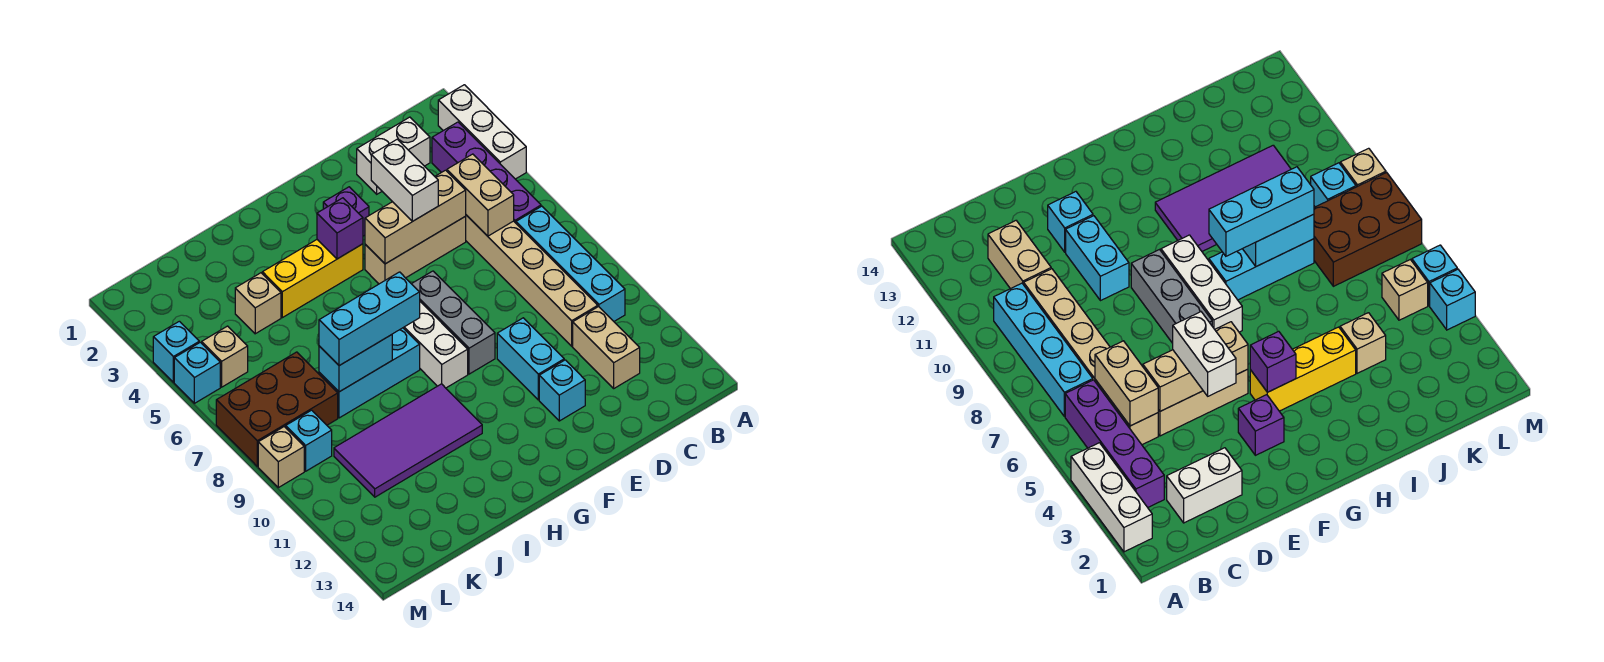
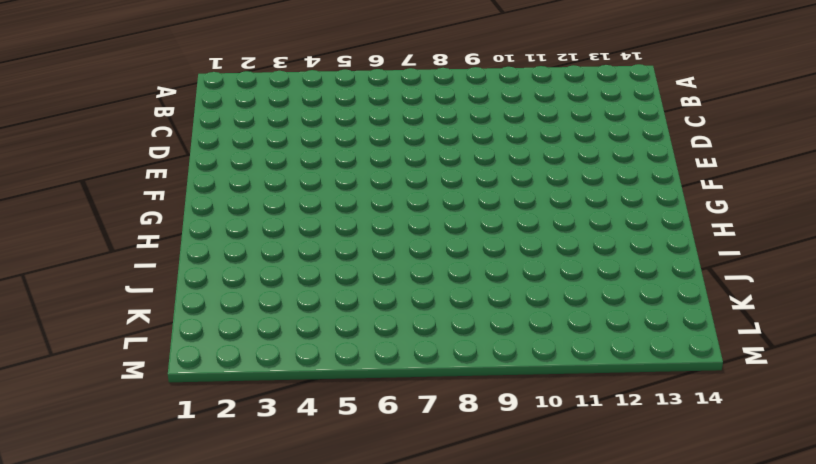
none -> white 1x3 brick [438,85,526,179]
none -> purple 1x4 brick [432,122,541,223]
none -> cyan 1x4 brick [516,206,625,321]

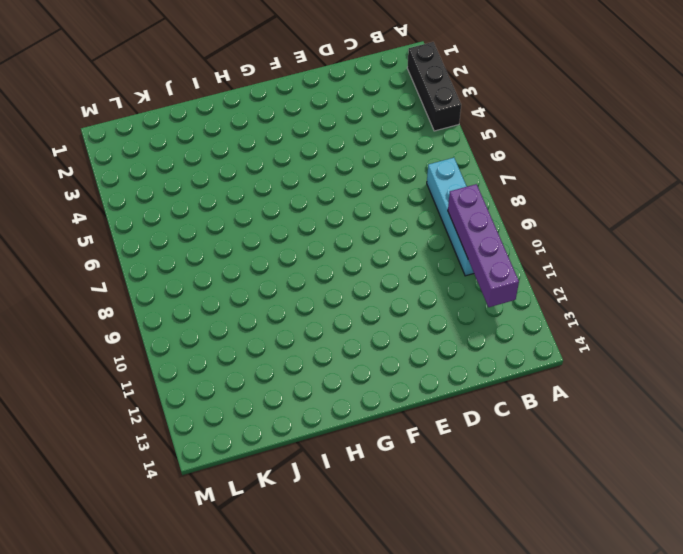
black 1x3 brick [407,42,461,131] -> white 1x3 brick [438,85,526,179]
purple 1x4 brick [448,184,519,307] -> purple 1x4 brick moved to [432,122,541,223]
none -> white 1x2 brick [357,117,430,194]
none -> tan 1x6 brick [465,215,598,346]
none -> tan 1x2 brick [573,307,640,388]

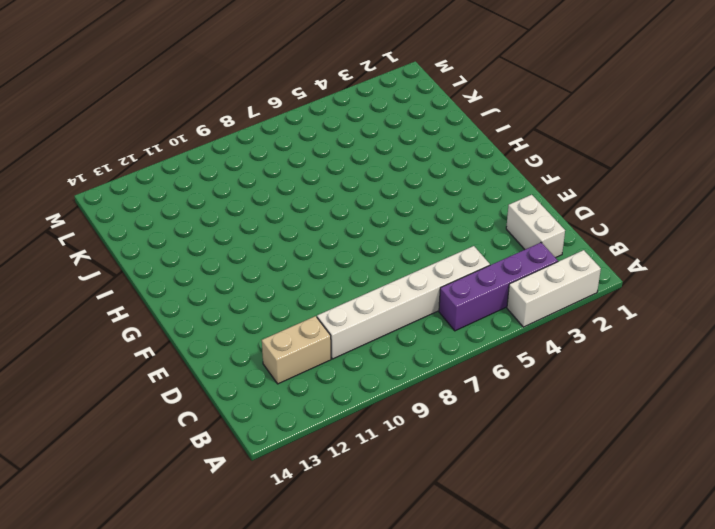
white 1x6 brick [317,246,490,359] -> tan 1x6 brick [465,215,598,346]
none -> cyan 1x4 brick [516,206,625,321]
none -> tan 1x3 brick [365,217,466,284]
none -> cyan 1x2 brick [497,318,564,400]

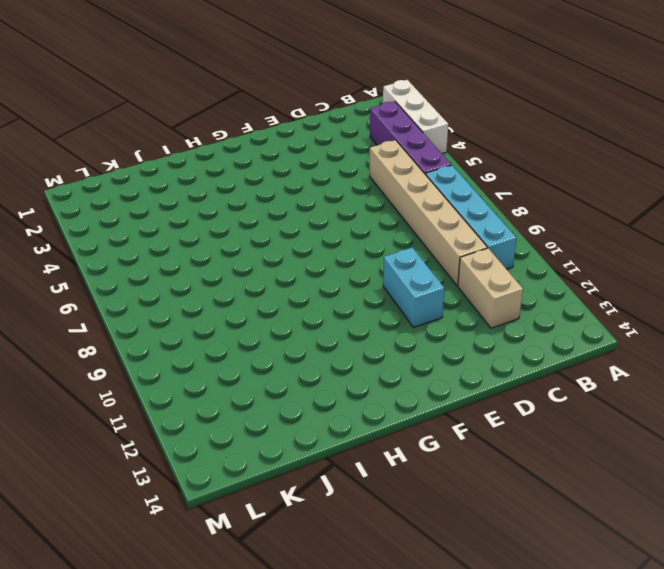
none -> white 1x2 brick [357,117,430,194]
none -> tan 1x3 brick [365,217,466,284]
none -> cyan 1x1 brick [539,360,585,421]

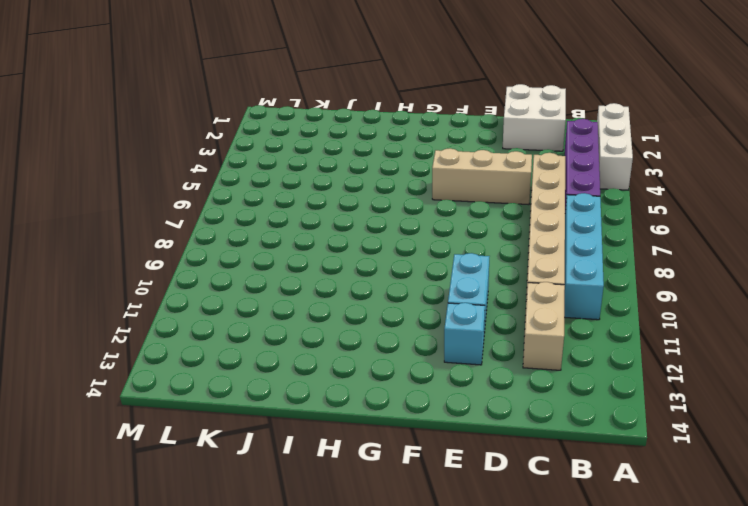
white 2x2 brick [503,84,566,151] -> white 1x2 brick [357,117,430,194]
none -> purple 1x1 brick [323,187,369,236]
none -> grey 1x3 brick [412,271,495,374]
none -> yellow 1x3 brick [262,240,363,318]

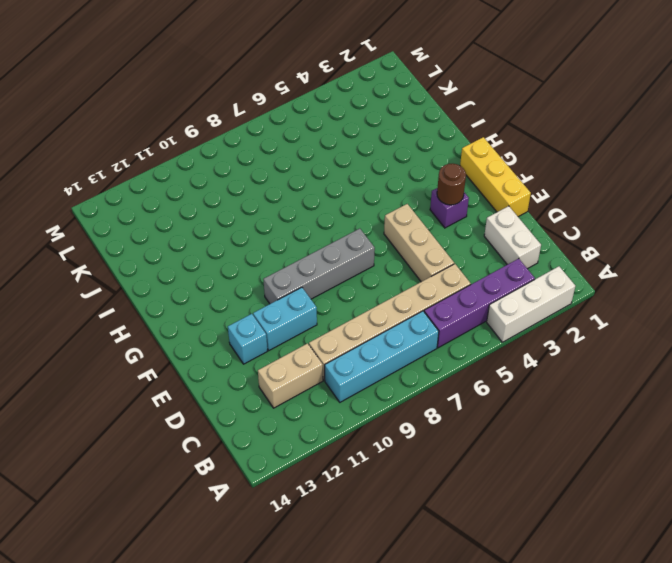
yellow 1x3 brick [460,137,531,217] -> yellow 1x3 brick moved to [262,240,363,318]
brown 1x1 round brick [437,164,466,205] -> none
grey 1x4 brick [263,229,375,304] -> grey 1x3 brick [412,271,495,374]
none -> white 1x3 brick [403,302,468,388]
none -> cyan 1x3 brick [319,328,420,418]
none -> purple 2x4 tile [334,384,482,497]

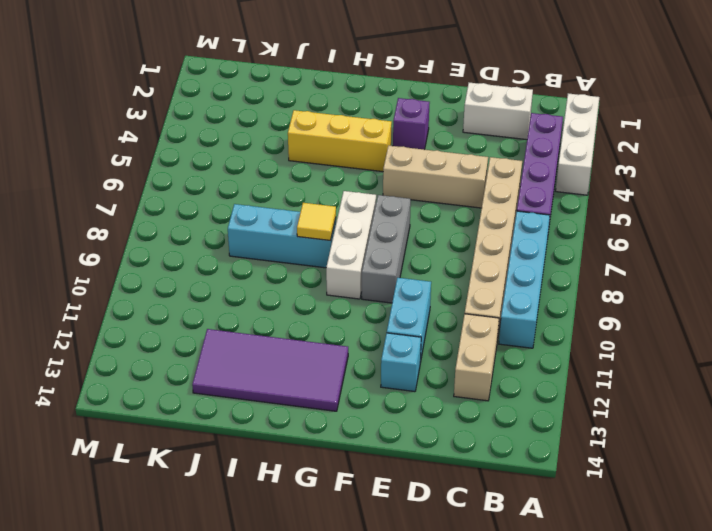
purple 2x4 tile [192,329,348,411] -> purple 2x4 tile moved to [334,384,482,497]
yellow 1x1 tile [297,203,336,241] -> none
none -> tan 1x1 brick [235,273,281,334]
none -> brown 2x3 brick [216,352,338,466]
none -> tan 1x1 brick [202,326,248,387]

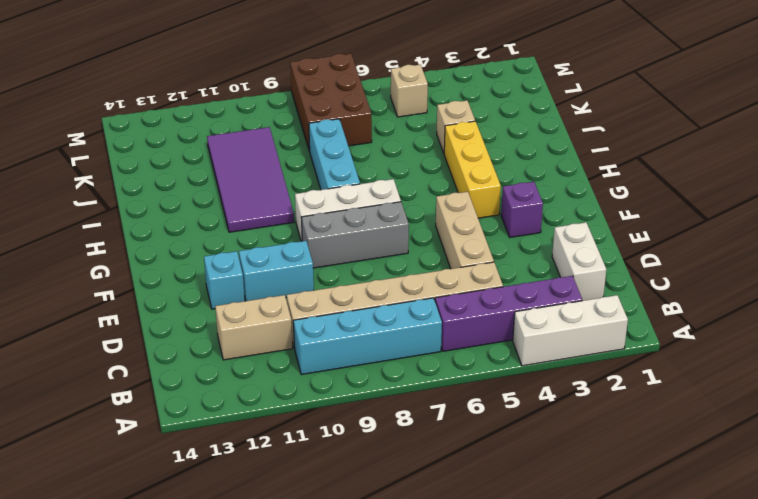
none -> cyan 1x1 brick [286,410,332,471]
none -> cyan 1x1 brick [153,321,199,382]
none -> cyan 1x1 brick [174,342,220,403]

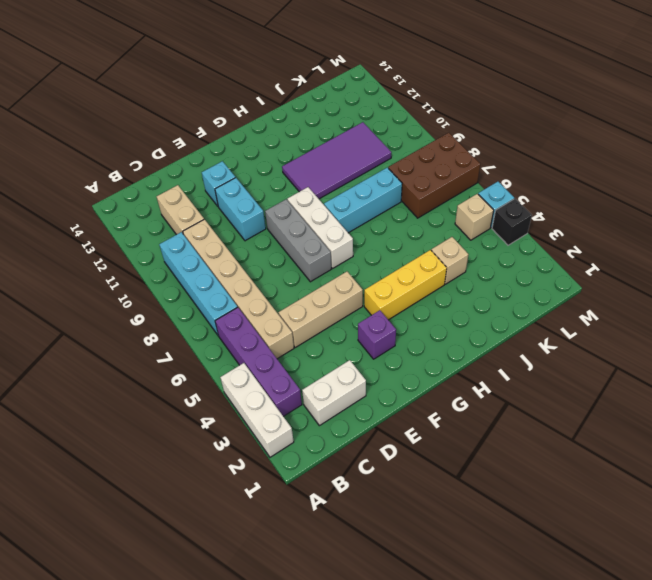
black 1x1 brick [492,199,532,245] -> cyan 1x1 brick [153,321,199,382]
none -> cyan 1x1 brick [286,410,332,471]
none -> tan 1x1 brick [258,427,304,488]
none -> tan 1x2 brick [447,154,514,236]

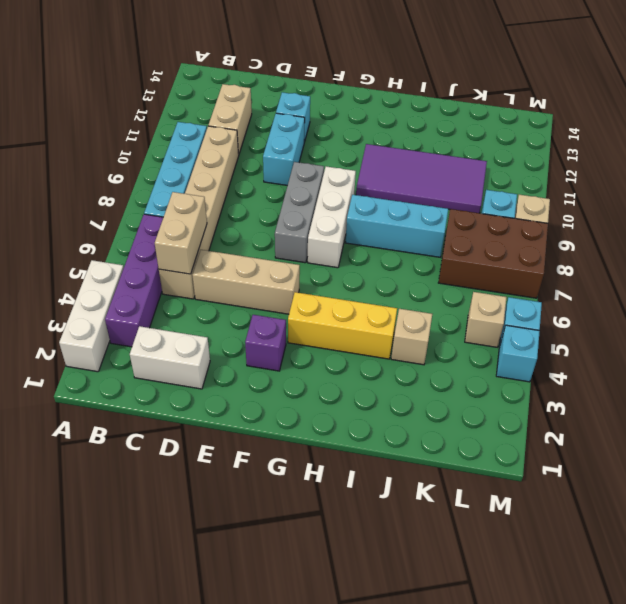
none -> tan 1x3 brick [365,170,466,264]
none -> purple 1x1 brick [317,198,363,259]
none -> cyan 1x2 brick [319,335,392,392]

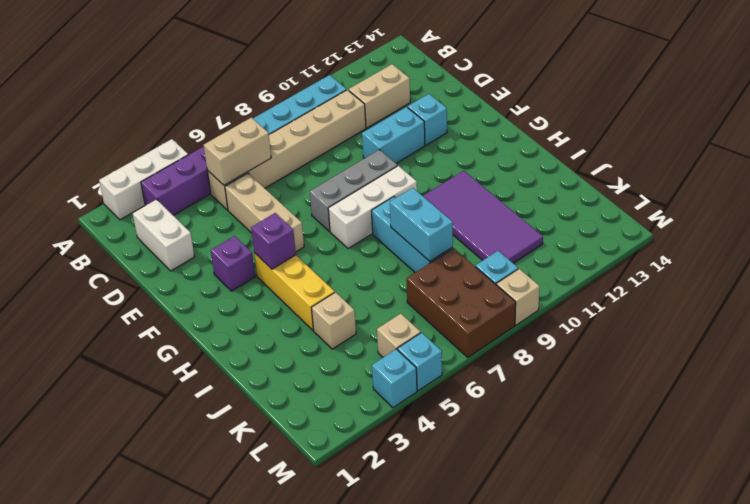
none -> tan 1x3 brick [365,170,466,264]
none -> white 1x2 brick [371,139,438,221]
none -> cyan 1x3 brick [319,272,420,366]

